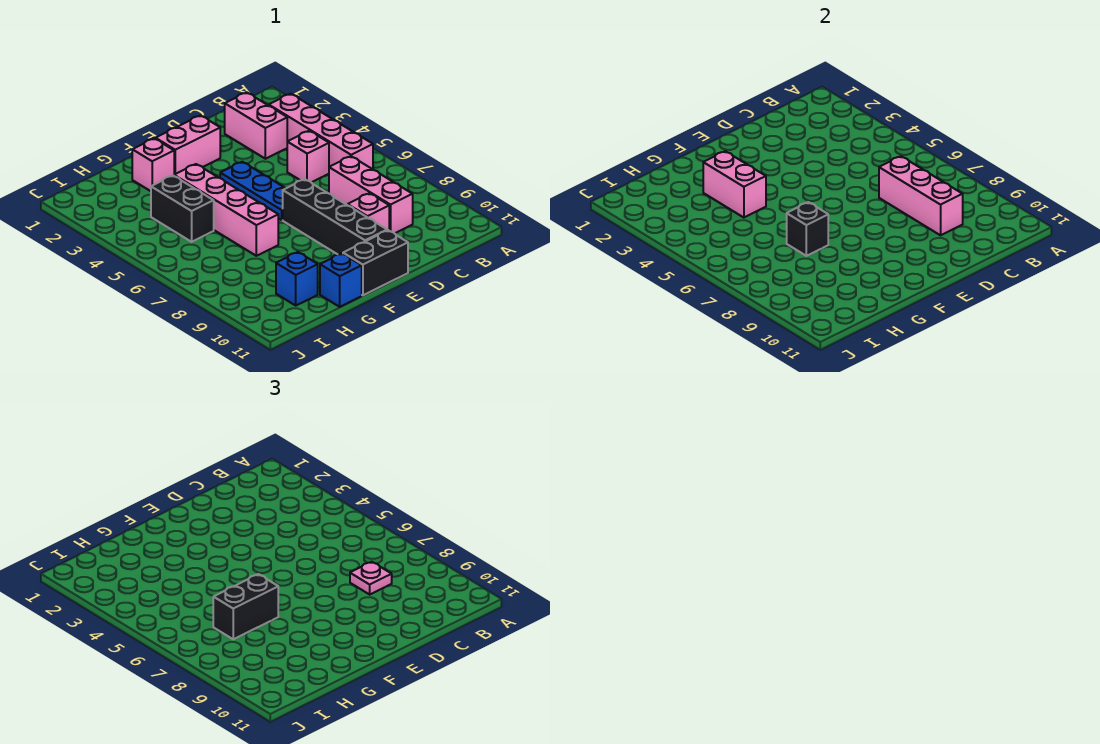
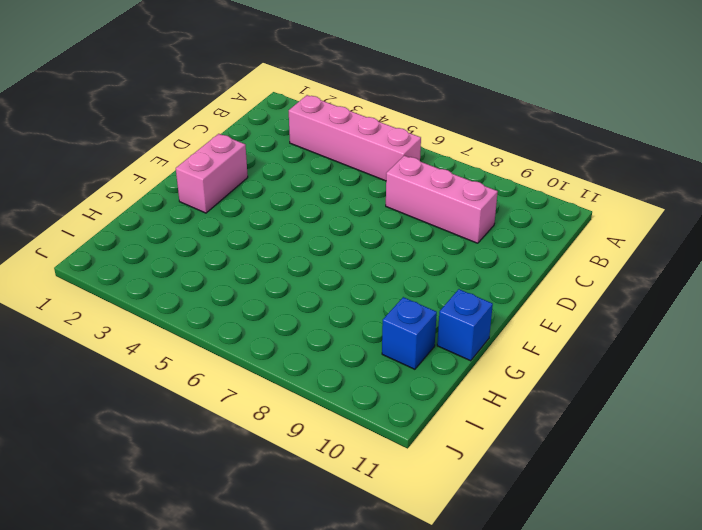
none -> pink 1x2 brick [225,92,288,159]
none -> pink 1x1 brick [287,131,329,182]
none -> pink 1x1 brick [348,193,389,230]

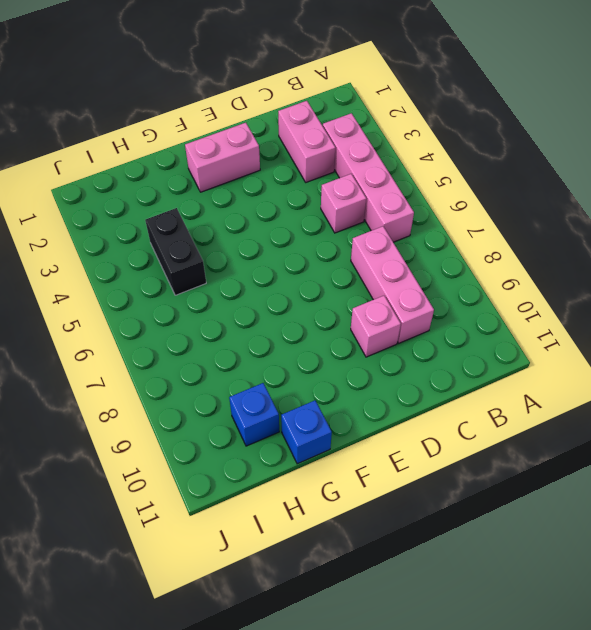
none -> blue 1x3 plate [220,162,286,220]
none -> black 1x4 brick [283,179,387,254]
none -> black 1x2 brick [343,230,408,295]

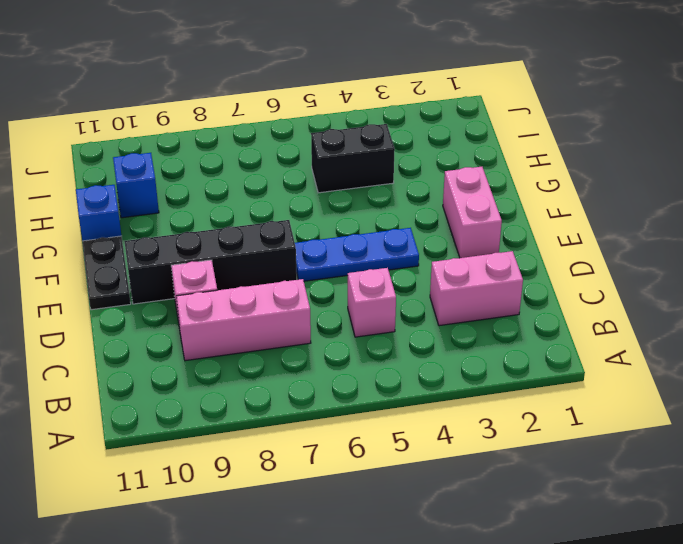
black 1x2 plate [82,236,131,310] -> black 1x2 brick [343,230,408,295]
none -> pink 1x4 brick [269,94,373,169]
none -> pink 1x1 brick [132,138,174,191]
none -> pink 1x4 brick [174,164,278,256]

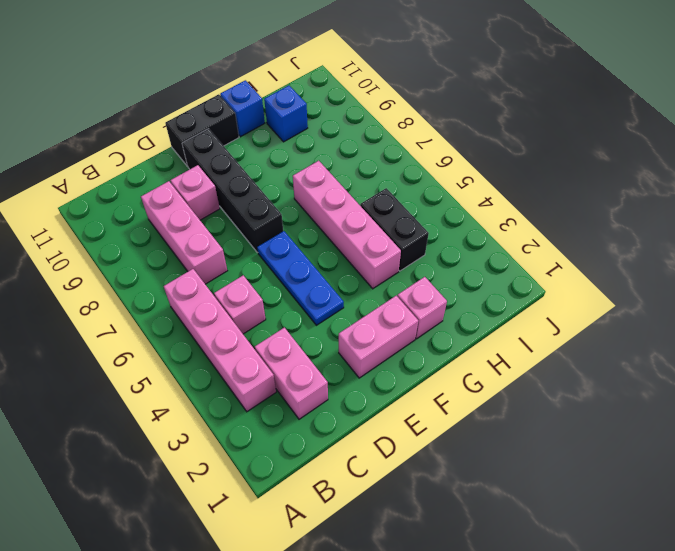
none -> pink 1x3 brick [879,156,963,235]
none -> pink 1x2 brick [703,151,766,218]
none -> black 1x1 brick [787,202,828,256]

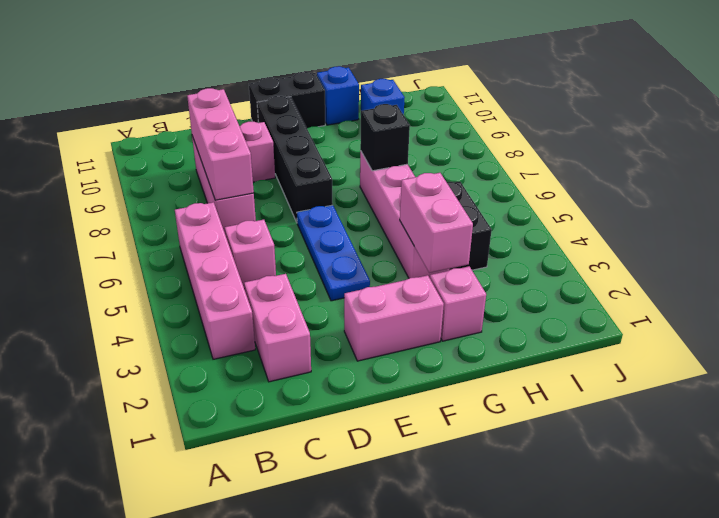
none -> pink 1x1 plate [350,562,392,594]
none -> black 1x2 brick [213,574,278,639]

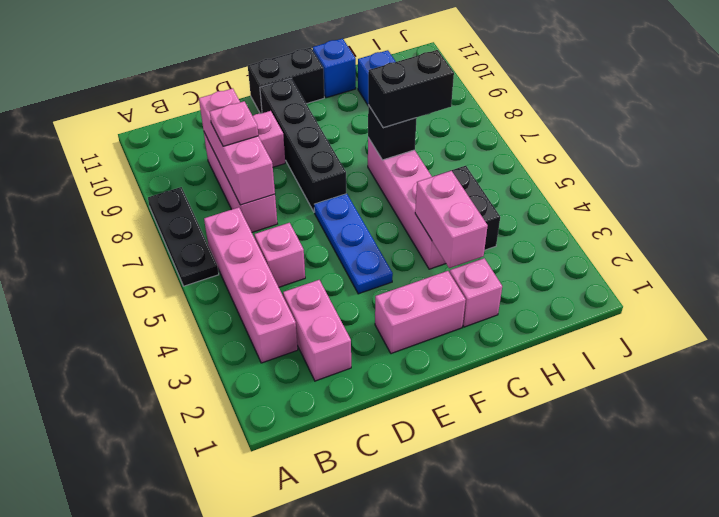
black 1x3 plate [148,187,219,286] -> none

